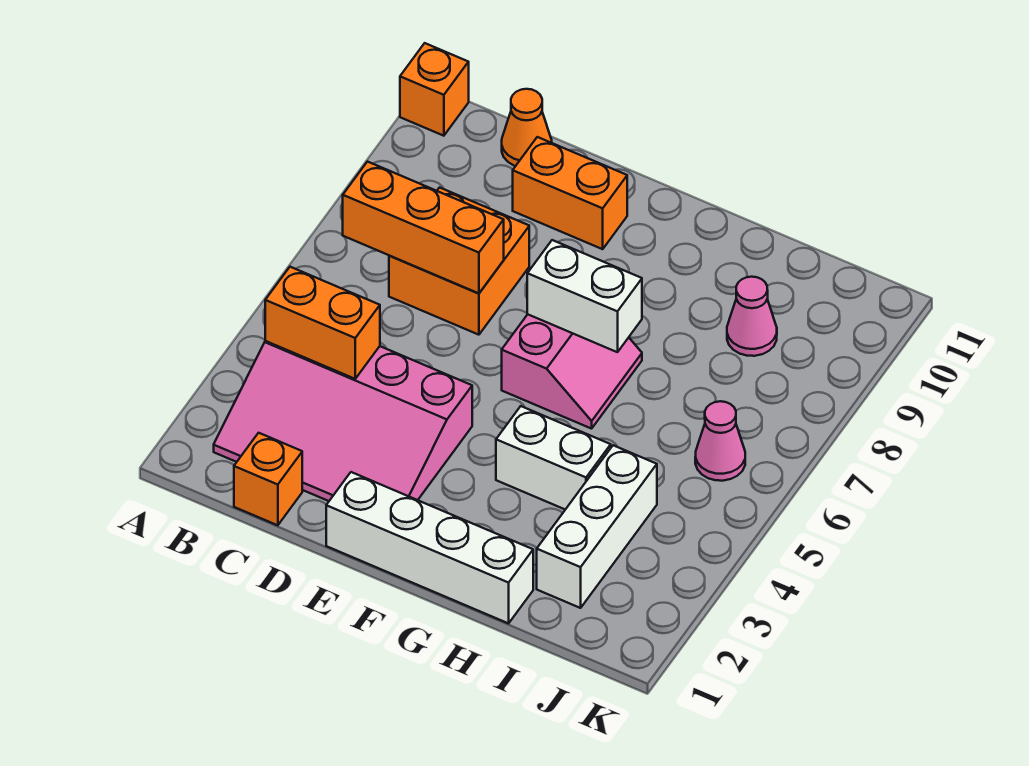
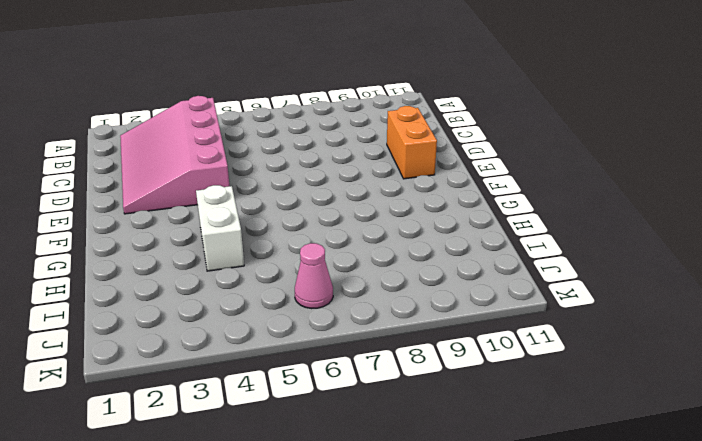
none -> orange 1x1 brick [400,43,469,136]
none -> orange 1x1 brick [234,433,302,525]
none -> orange 2x2 brick [389,188,529,335]

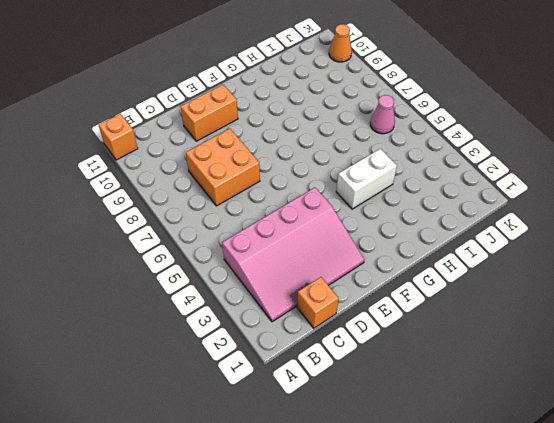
orange 1x1 cone [329,24,352,62] -> orange 1x1 cone moved to [502,89,552,166]
none -> white 1x4 brick [326,472,533,623]
none -> pink 2x2 slope [502,314,642,429]
none -> white 1x3 brick [537,445,657,608]

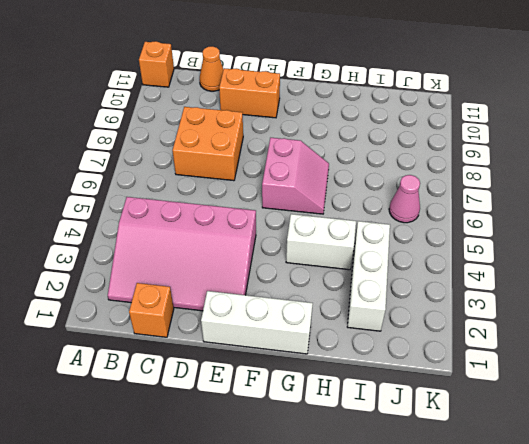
white 1x3 brick [201,291,313,354] -> white 1x4 brick [326,472,533,623]
none -> pink 1x1 cone [727,277,777,356]
none -> orange 1x2 brick [265,267,380,379]
none -> orange 1x3 brick [343,162,504,294]

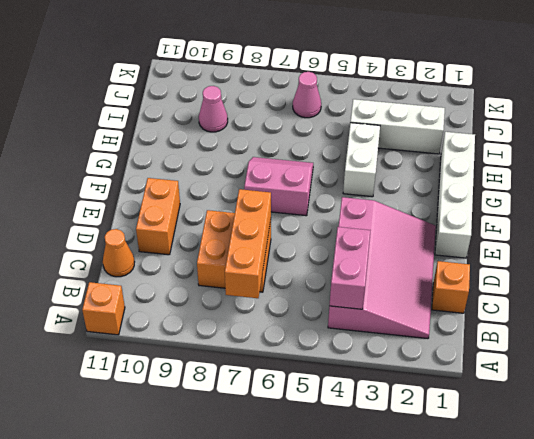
pink 1x2 brick [329,227,371,309] -> orange 1x2 brick [265,267,380,379]
none -> white 1x2 brick [527,240,642,352]

